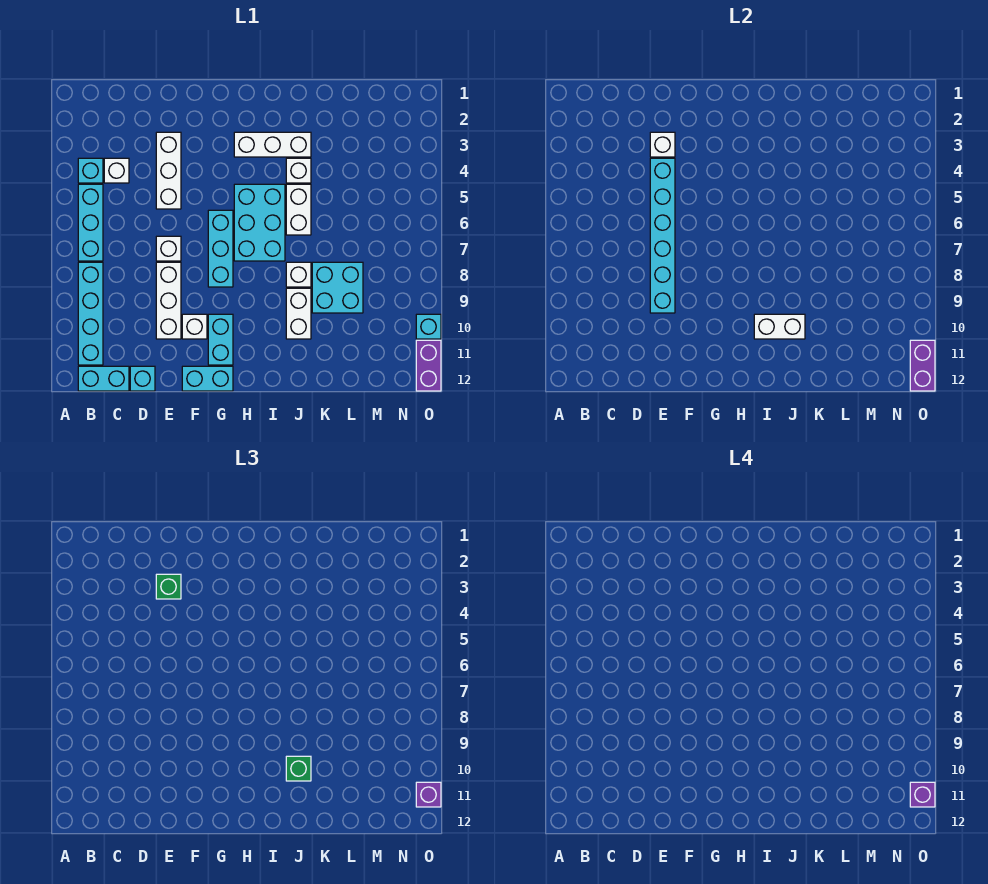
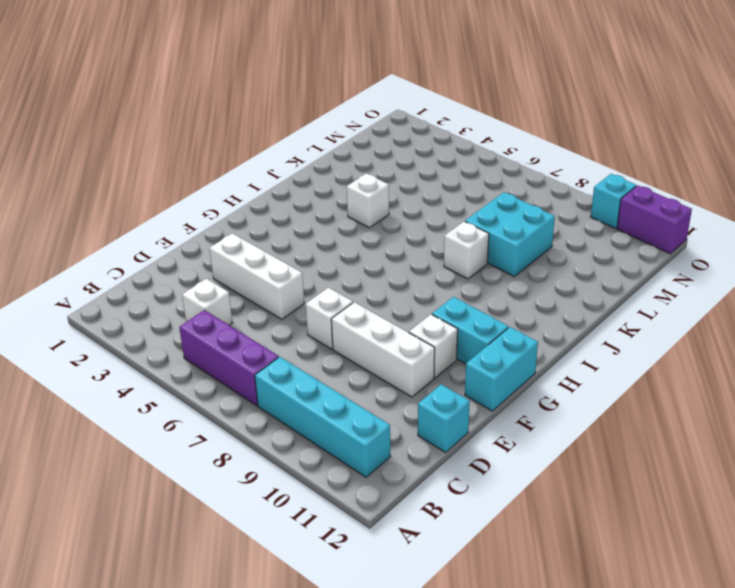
purple 1x3 brick [179,310,279,406] -> cyan 1x3 brick [78,184,103,261]
none -> cyan 1x1 brick [78,158,103,183]
none -> cyan 1x2 brick [78,366,129,391]
none -> cyan 1x3 brick [208,210,233,287]
none -> white 1x3 brick [234,132,311,157]

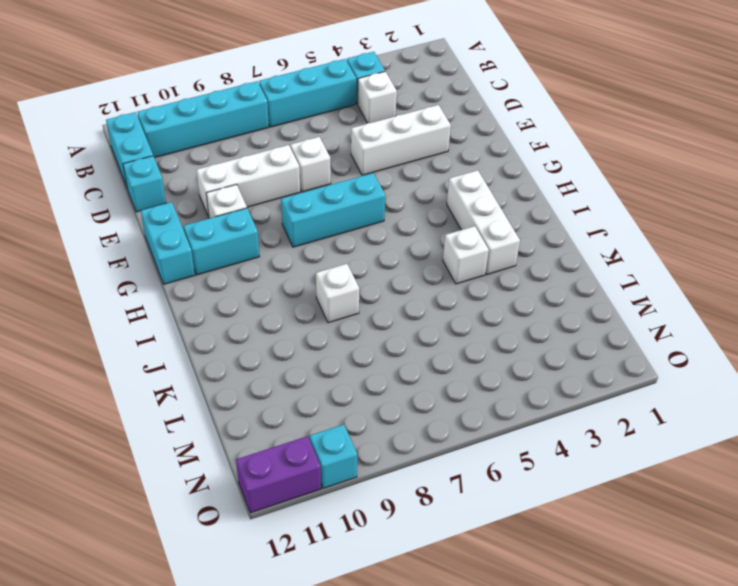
none -> cyan 2x3 brick [234,184,285,261]
none -> white 1x2 brick [286,184,311,235]
none -> white 1x2 brick [286,288,311,339]
none -> cyan 2x2 brick [312,262,363,313]

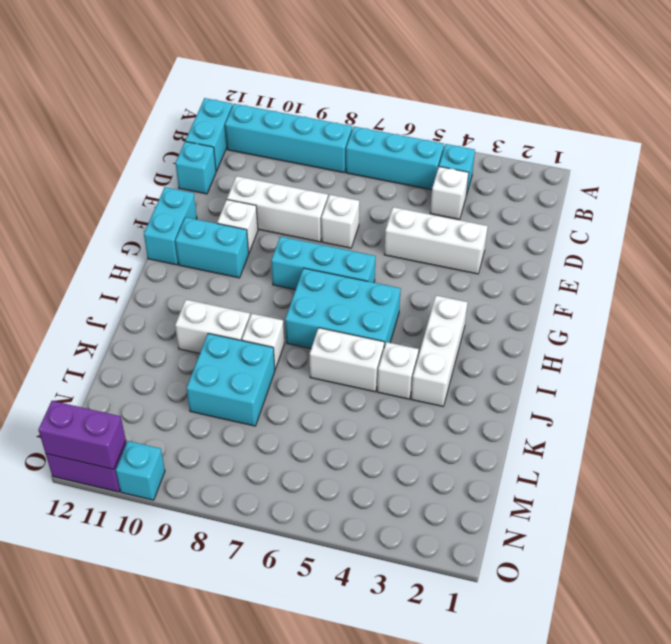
none -> white 1x1 brick [650,132,675,157]
none -> cyan 1x6 brick [650,158,675,313]
none -> white 1x2 brick [754,314,805,339]
none -> green 1x1 brick [156,574,181,599]

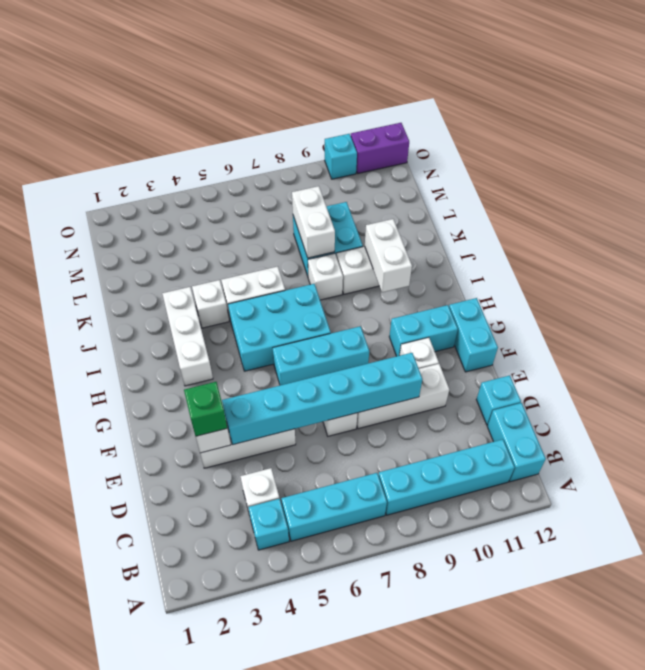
white 1x2 brick [292,186,335,258] -> none
none -> purple 1x2 brick [910,340,935,391]
none -> green 1x1 brick [286,756,311,781]
none -> purple 1x1 brick [416,782,441,807]
none -> purple 1x1 brick [910,782,935,807]

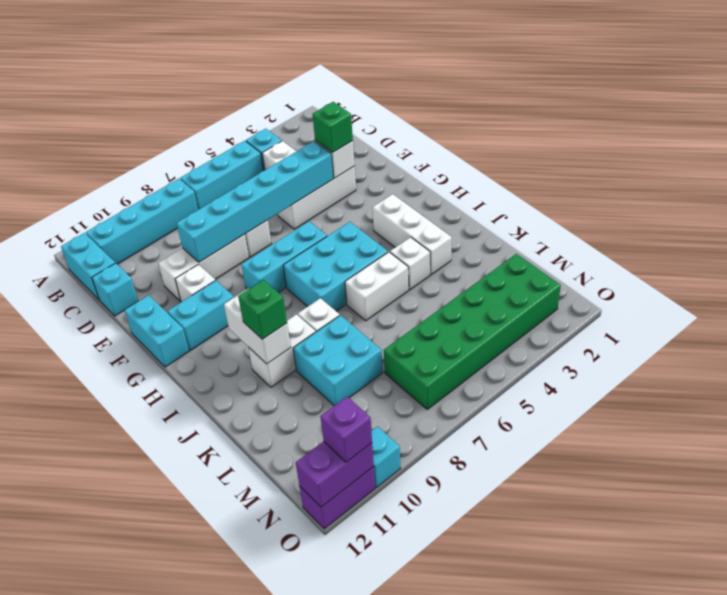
green 2x6 brick [384,254,561,409] -> none
none -> purple 1x1 brick [910,782,935,807]

